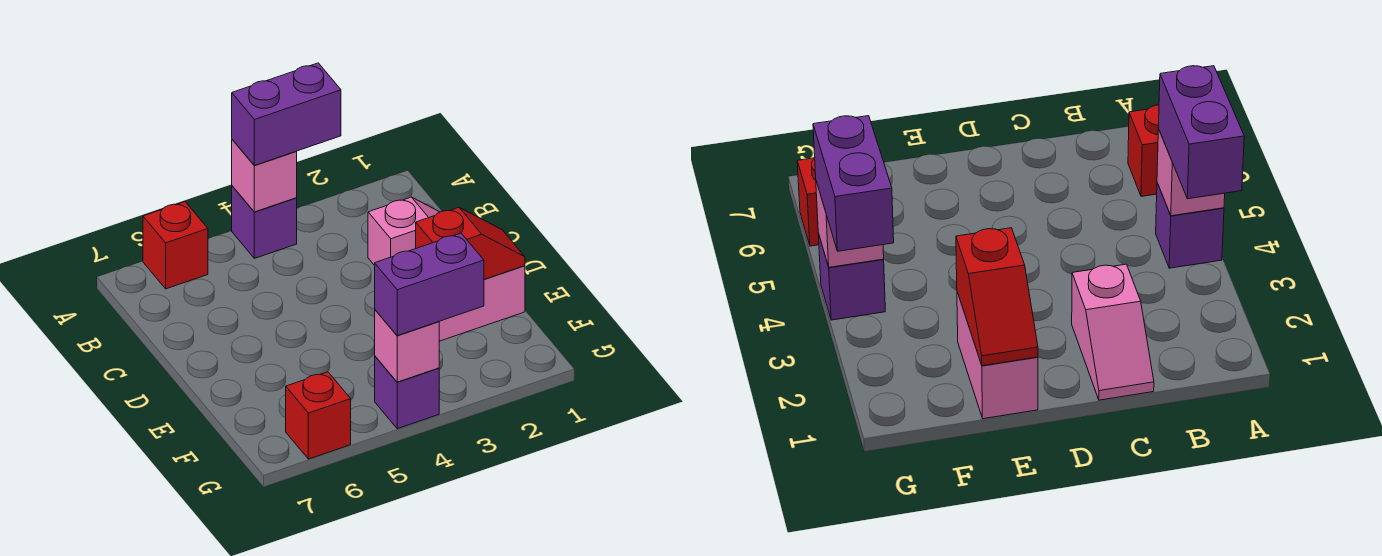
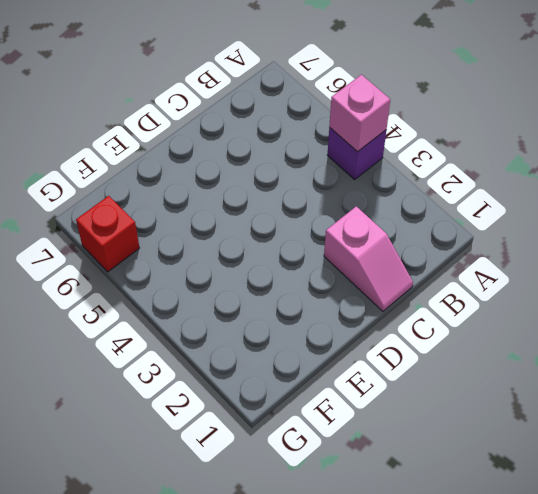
none -> red 1x1 brick [143,202,208,289]
none -> pink 1x2 brick [439,266,525,341]

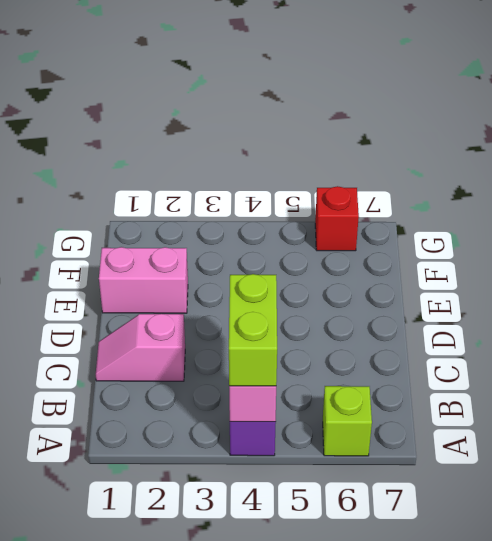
lime 1x2 brick [229,274,277,386] -> purple 1x2 brick [232,63,341,165]
lime 1x1 brick [323,386,372,456] -> red 1x1 brick [143,202,208,289]
none -> purple 1x1 brick [375,356,439,429]
none -> red 1x2 slope [416,207,525,279]

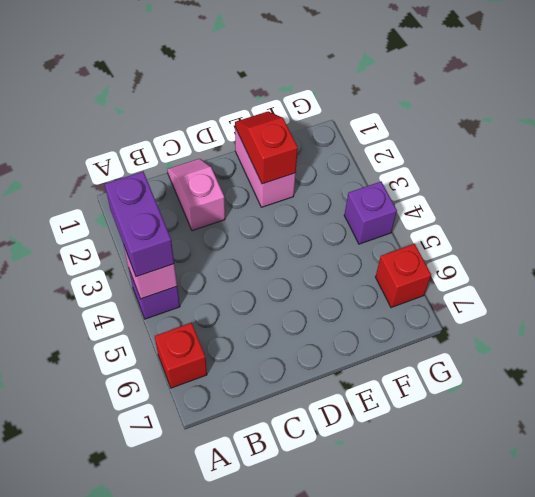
none -> pink 1x1 brick [375,310,439,382]
none -> purple 1x2 brick [375,233,484,336]

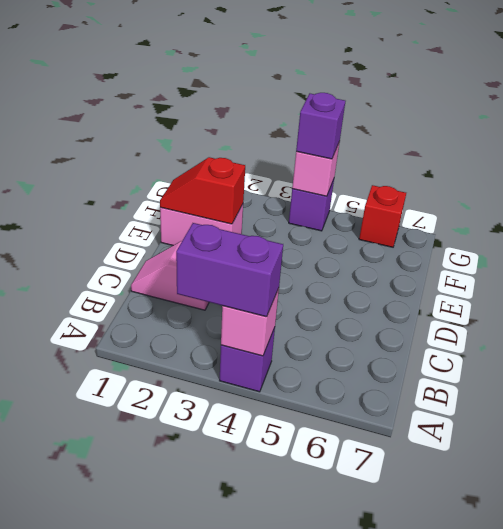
purple 1x1 brick [296,93,345,159] -> purple 1x2 brick [375,233,484,336]
none -> red 1x1 brick [143,202,208,289]

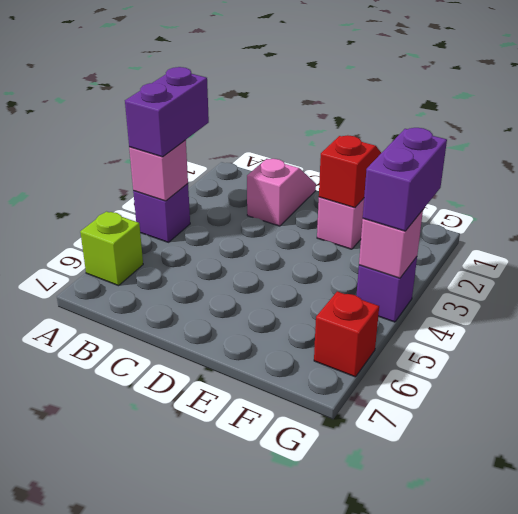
lime 1x1 brick [80,212,143,286] -> red 1x1 brick [143,202,208,289]

